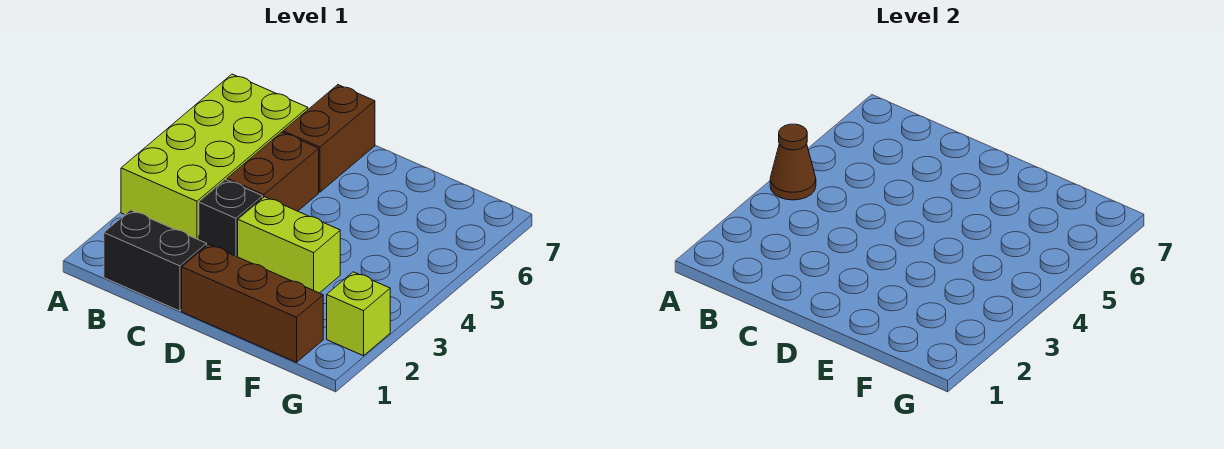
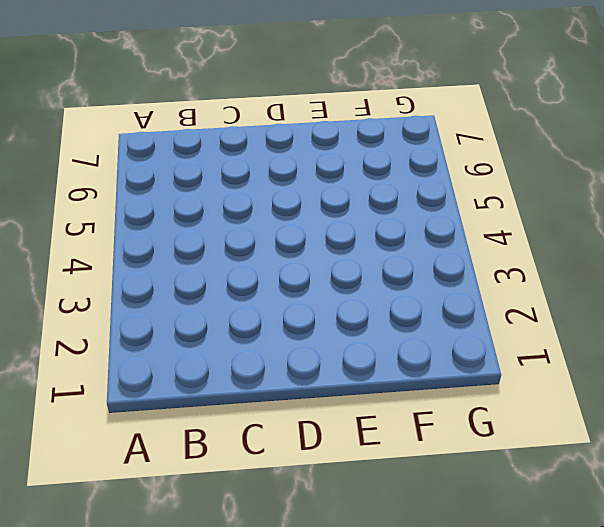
none -> lime 2x4 brick [121,74,308,240]
none -> black 1x2 brick [104,210,207,311]

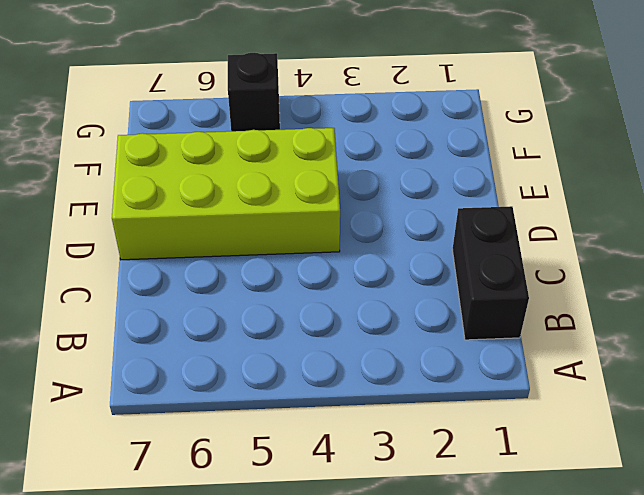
lime 2x4 brick [112,128,340,260] -> lime 2x4 brick moved to [121,74,308,240]
black 1x1 brick [228,53,280,131] -> black 1x1 brick moved to [199,180,263,257]
none -> brown 1x2 brick [227,132,319,211]
none -> brown 1x2 brick [283,85,375,192]

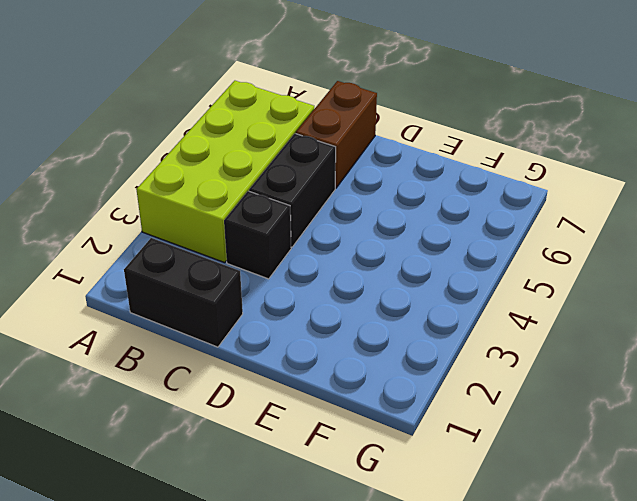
black 1x2 brick [249,133,336,247] -> brown 1x2 brick [227,132,319,211]
none -> brown 1x3 brick [182,244,323,362]
none -> lime 1x2 brick [238,197,340,293]

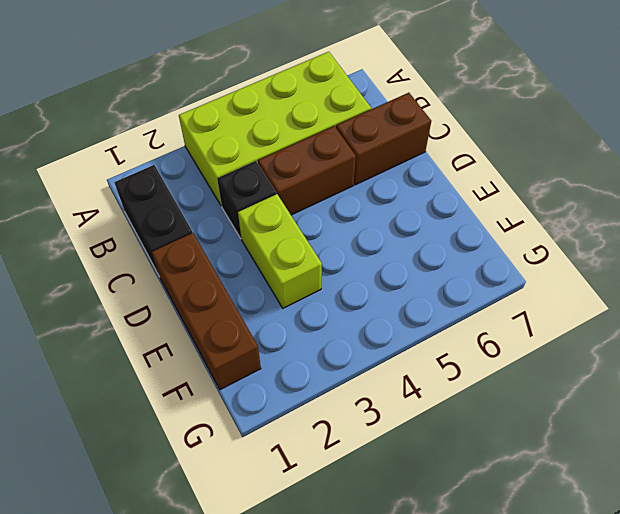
none -> lime 1x1 brick [327,272,390,356]
none -> brown 1x1 cone [770,124,816,200]

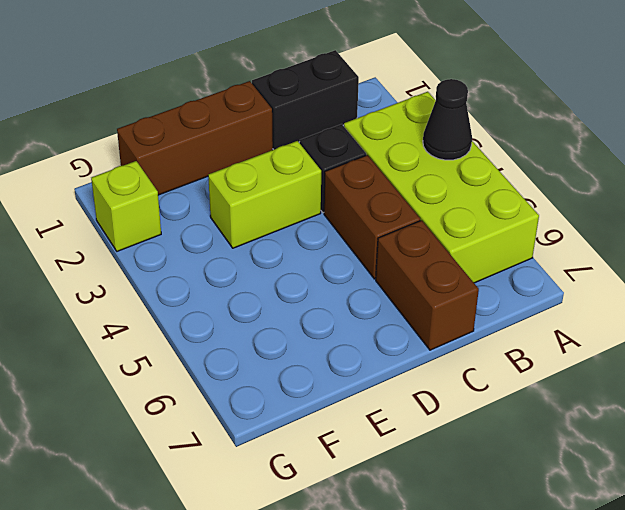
black 1x1 cone [423,79,472,160] -> brown 1x1 cone [770,124,816,200]

